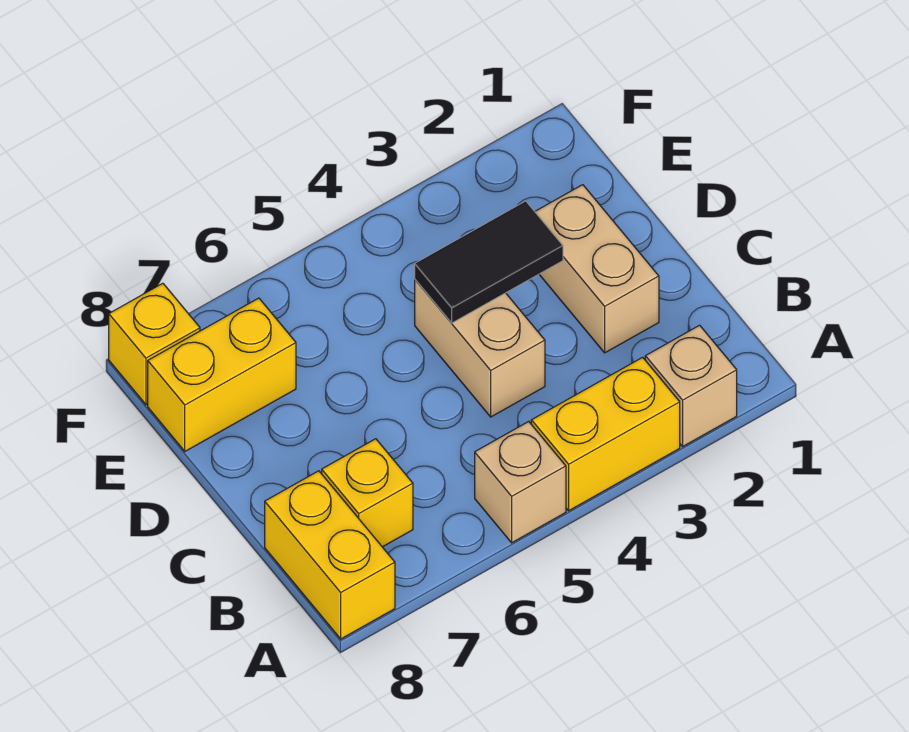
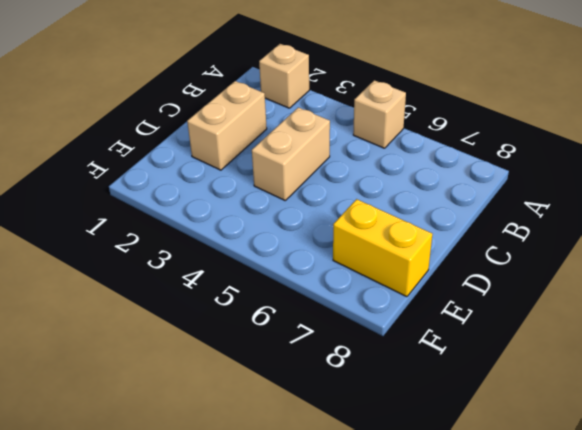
none -> yellow 1x2 brick [531,357,680,511]
none -> yellow 1x2 brick [265,471,395,639]

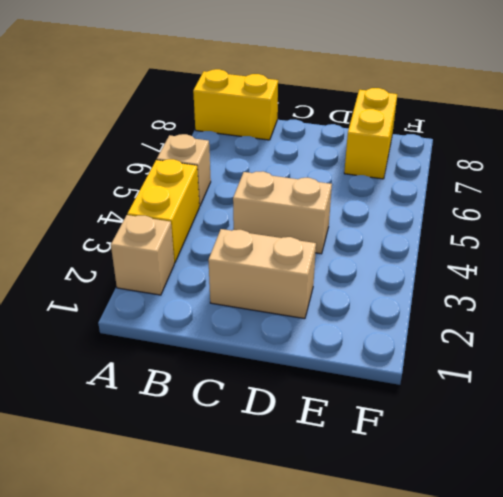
none -> yellow 1x1 brick [322,439,413,547]
none -> yellow 1x1 brick [109,283,200,404]

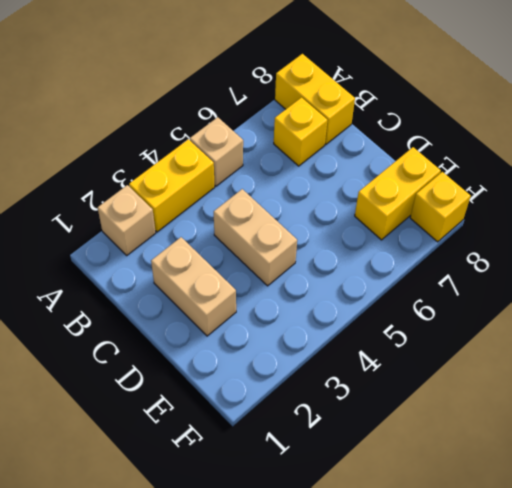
none -> black 1x2 tile [415,201,563,323]

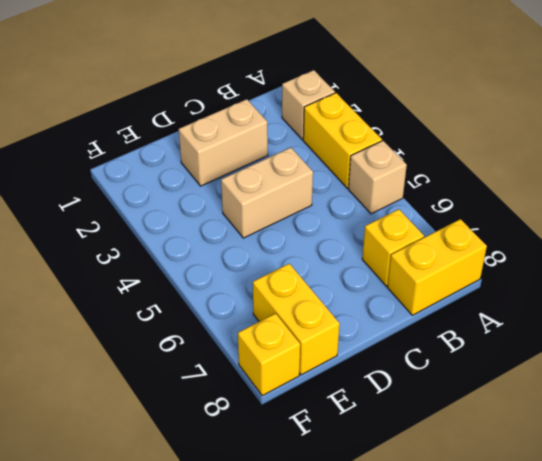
none -> black 1x2 tile [415,201,563,323]

